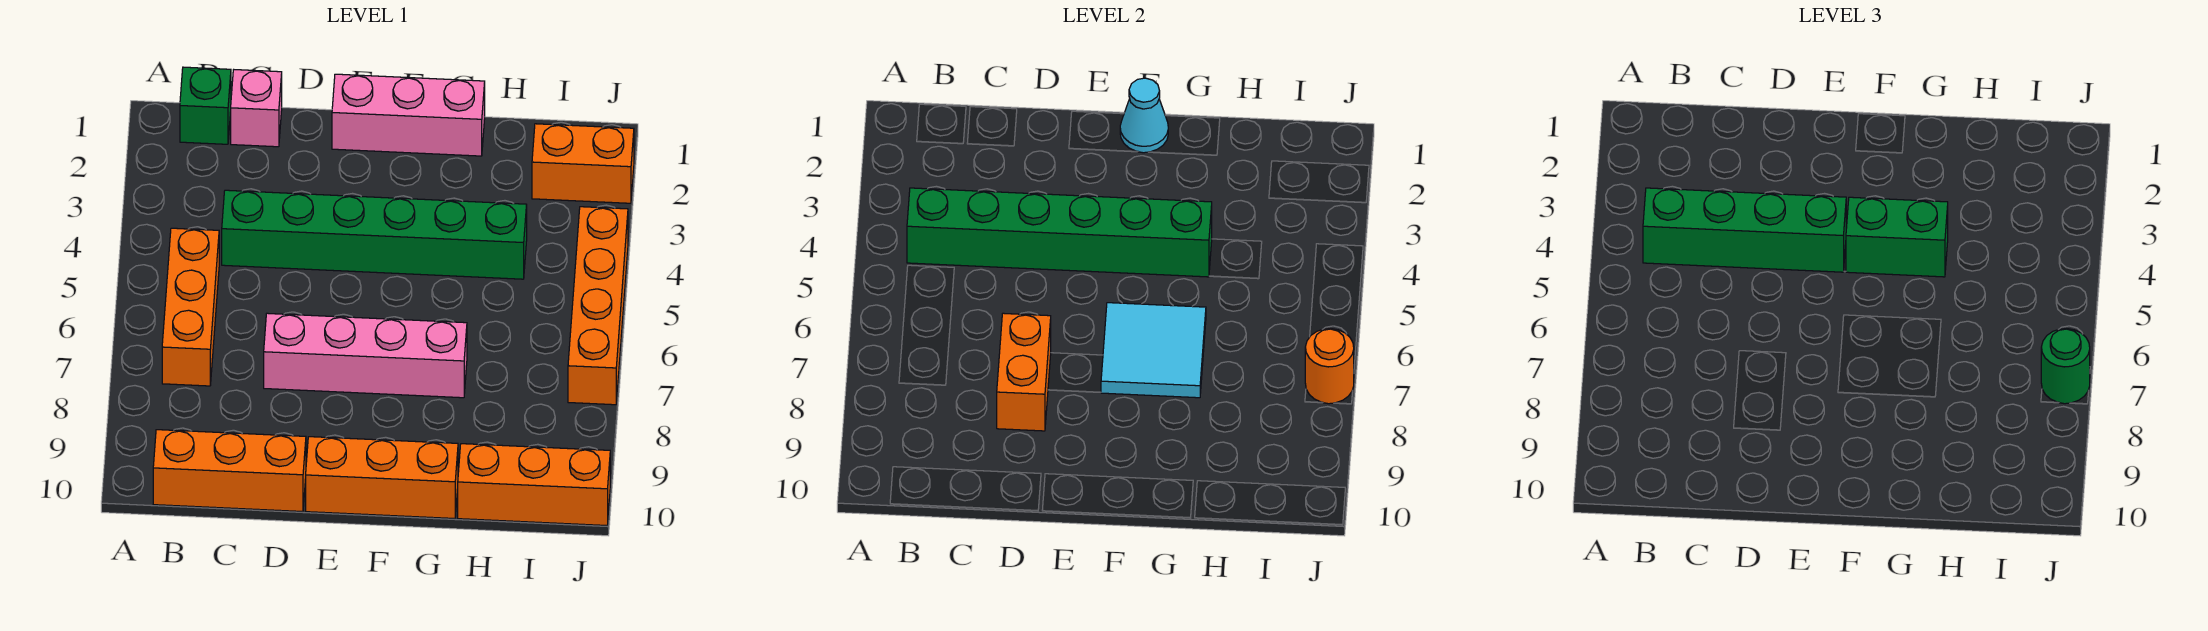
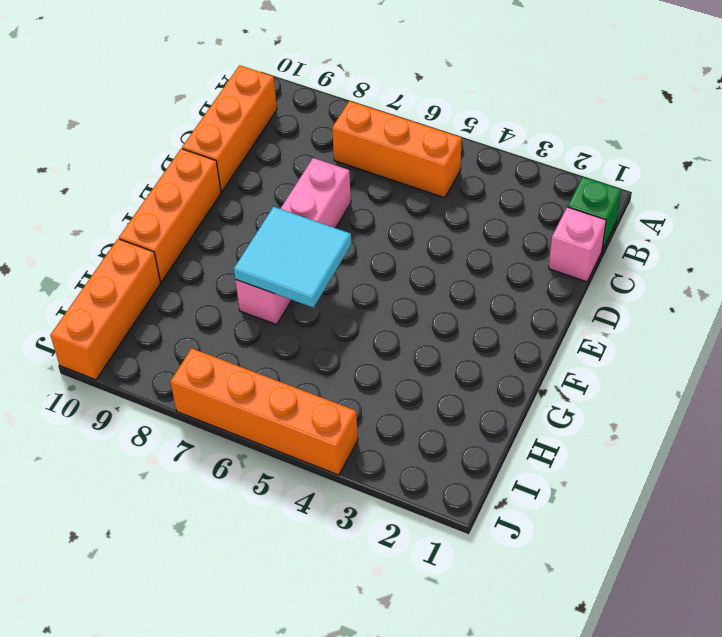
none -> green 1x6 brick [222,190,527,279]
none -> pink 1x3 brick [332,74,485,156]
none -> orange 1x2 brick [532,124,634,203]

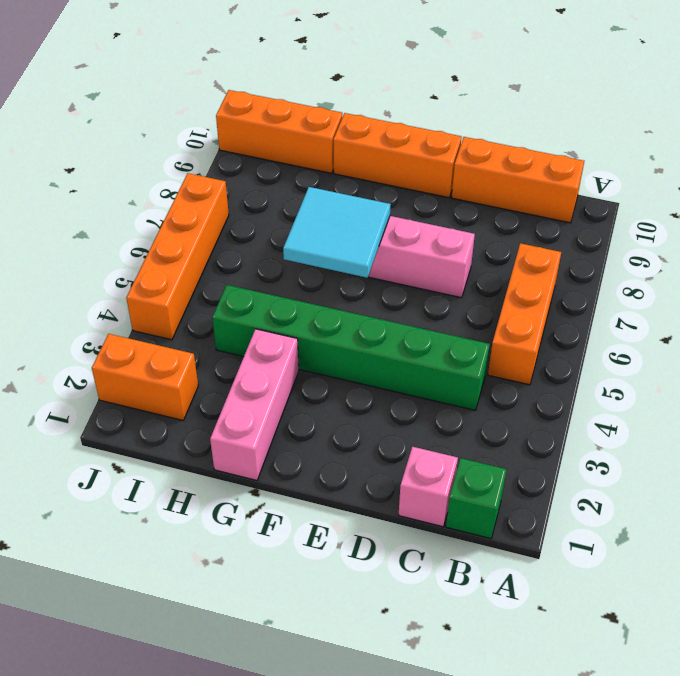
pink 1x3 brick [210,329,299,480] -> pink 1x3 brick turned to [332,74,485,156]
none -> green 1x6 brick [907,188,1212,277]
none -> orange 1x2 brick [997,313,1051,431]
none -> cyan 1x1 cone [1120,78,1168,153]

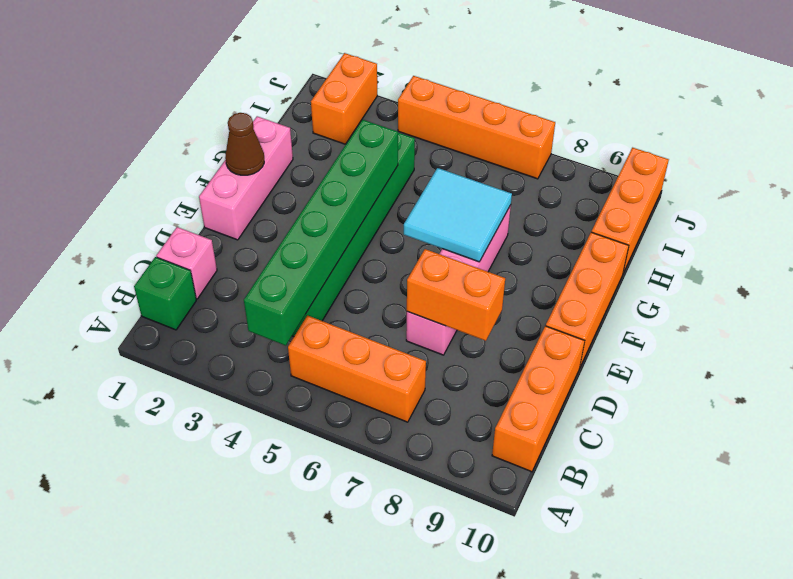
brown 1x1 cone [225,113,264,175] -> cyan 1x1 cone [1120,78,1168,153]
none -> orange 1x1 round brick [1305,329,1354,404]
none -> green 1x4 brick [1643,188,1846,272]
none -> green 1x2 brick [1846,197,1948,277]

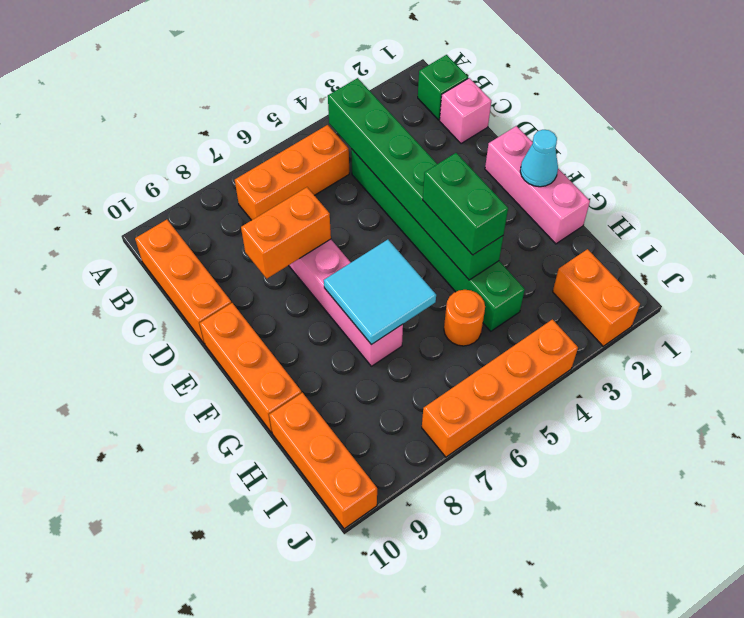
orange 1x1 round brick [444,290,485,346] -> orange 1x1 round brick moved to [1305,329,1354,404]
none -> green 1x4 brick [1643,188,1846,272]
none -> green 1x1 round brick [2041,329,2090,404]

